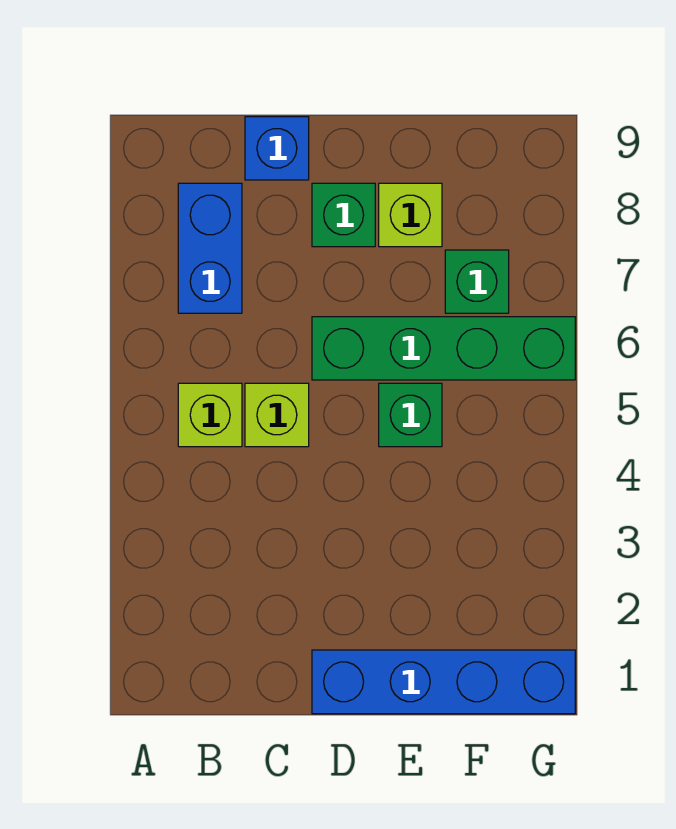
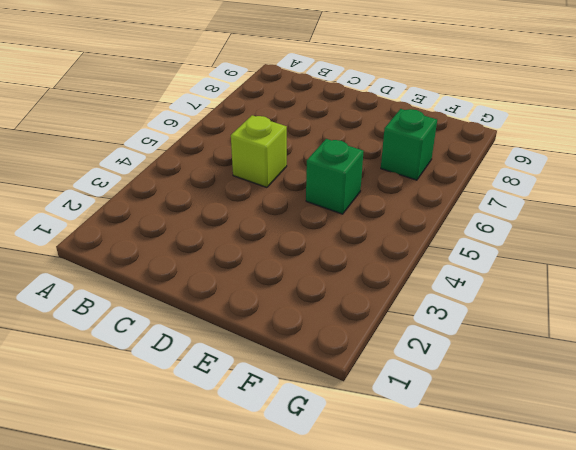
none -> lime 1x1 brick [178,383,242,447]
none -> blue 1x2 brick [178,183,242,313]

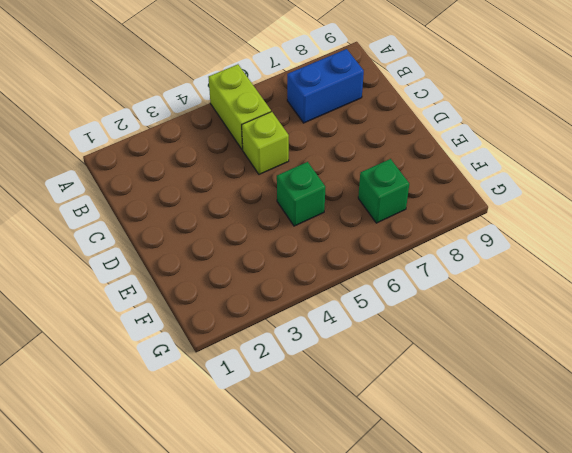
lime 1x2 brick [208,64,271,150] -> lime 1x1 brick [178,383,242,447]
none -> blue 1x1 brick [245,117,309,180]
none -> blue 1x4 brick [312,650,575,714]

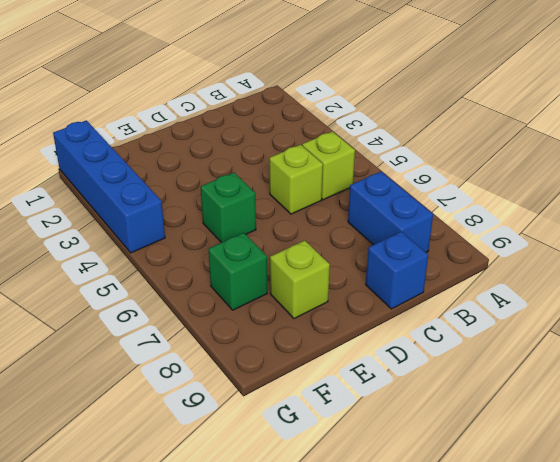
blue 1x4 brick [53,120,165,253] -> blue 1x4 brick turned to [312,650,575,714]
none -> green 1x4 brick [312,317,575,380]
none -> green 1x1 brick [312,183,375,247]

